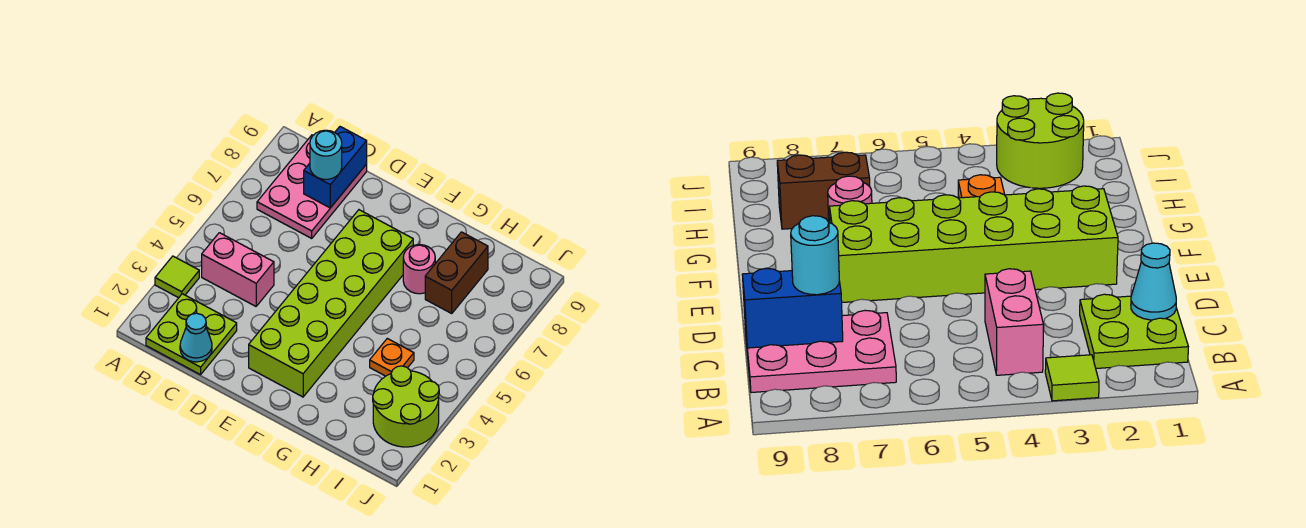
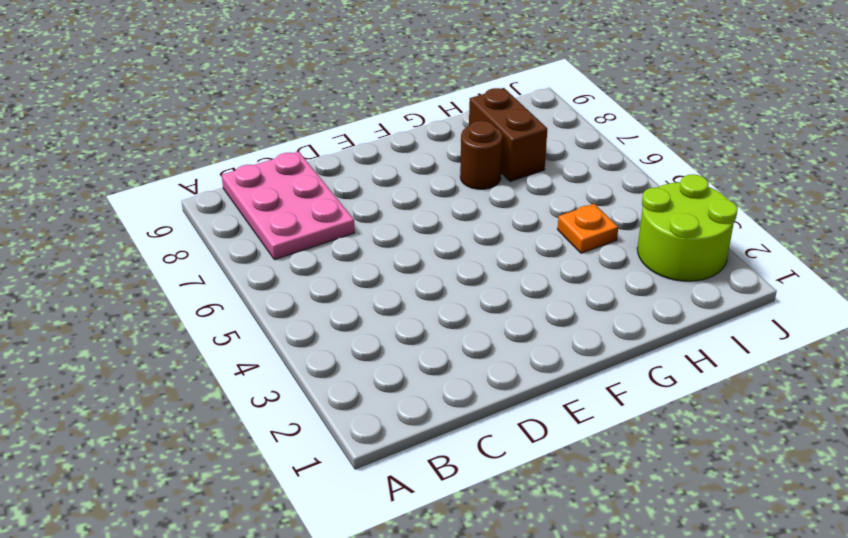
brown 1x1 round brick [460,120,502,189] -> pink 1x1 round brick [403,245,435,294]
none -> lime 1x1 tile [155,256,199,298]
none -> lime 2x2 plate [146,294,237,375]
none -> pink 1x2 brick [202,233,274,306]

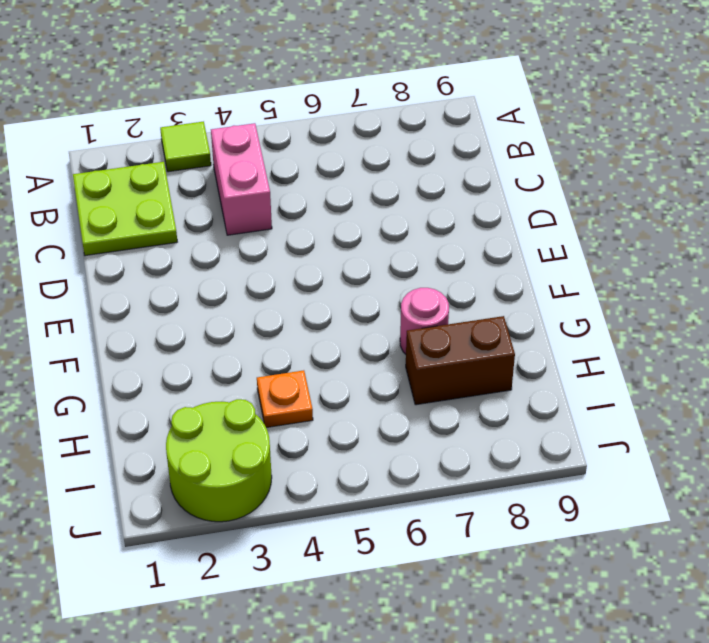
none -> pink 2x3 plate [257,135,367,238]
none -> lime 2x6 brick [249,210,413,397]
none -> cyan 1x1 cone [180,313,212,362]

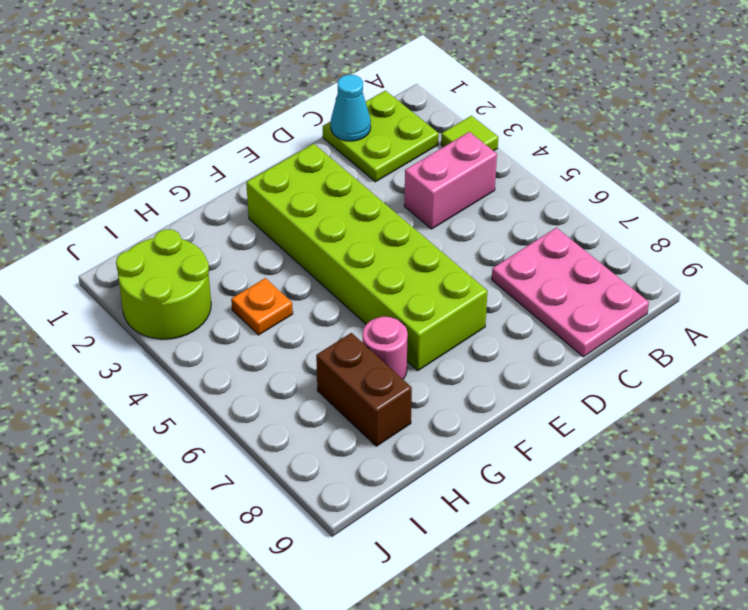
none -> blue 1x2 brick [304,127,367,208]
none -> cyan 1x1 round brick [310,130,342,179]

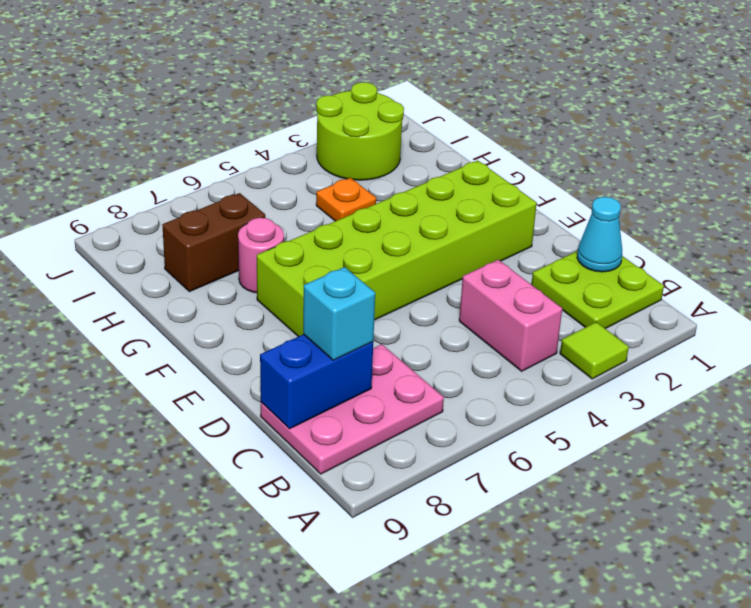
cyan 1x1 brick [303,267,375,360] -> cyan 1x1 round brick [310,130,342,179]

